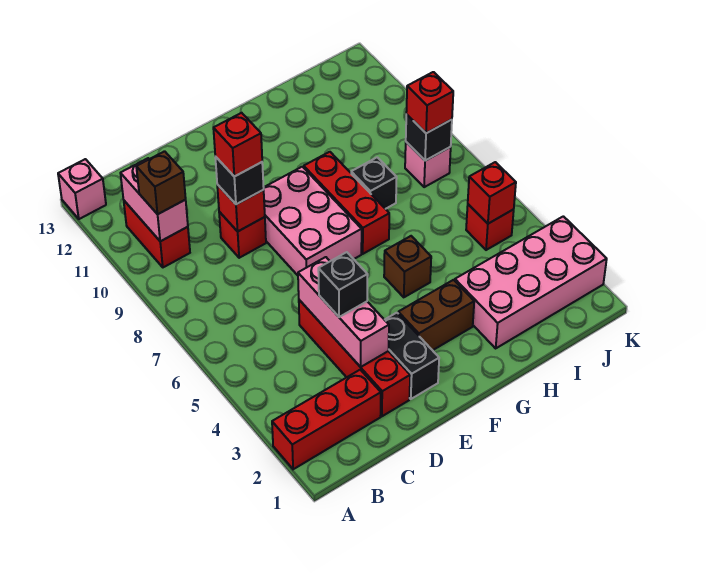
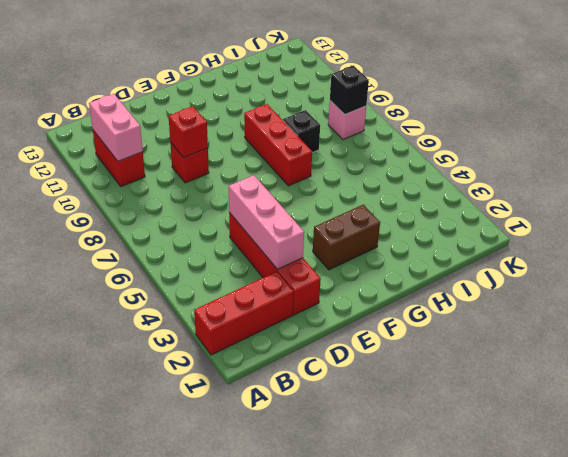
none -> pink 1x1 brick [58,159,106,219]
none -> black 1x2 brick [385,313,439,399]
none -> pink 2x3 brick [264,167,362,275]

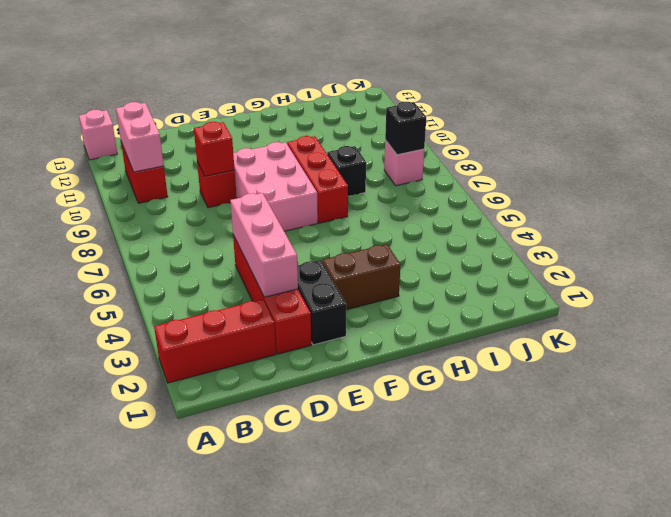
none -> brown 1x1 brick [384,236,431,297]
none -> pink 2x4 brick [455,216,607,348]
none -> red 1x1 brick [466,204,514,250]

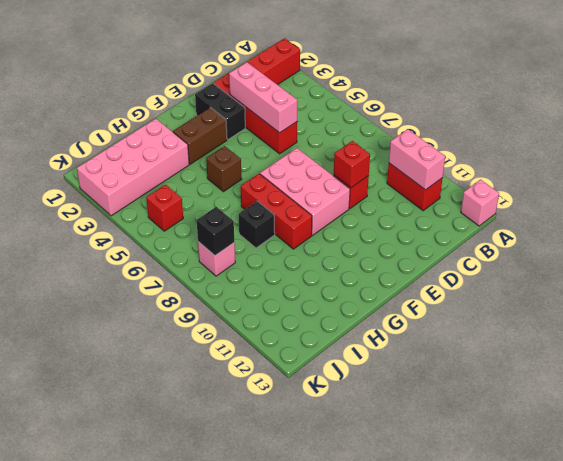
none -> red 1x1 brick [468,162,516,224]
none -> brown 1x1 brick [136,151,186,214]
none -> black 1x1 brick [318,252,368,317]

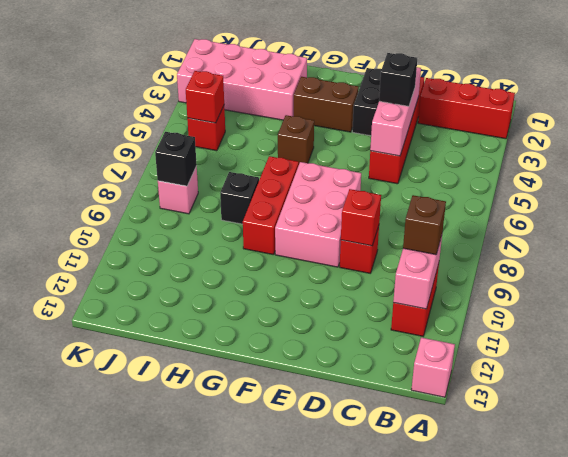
none -> black 1x1 brick [215,157,264,204]
none -> red 1x1 brick [406,72,453,133]
none -> red 1x1 brick [213,113,262,177]

